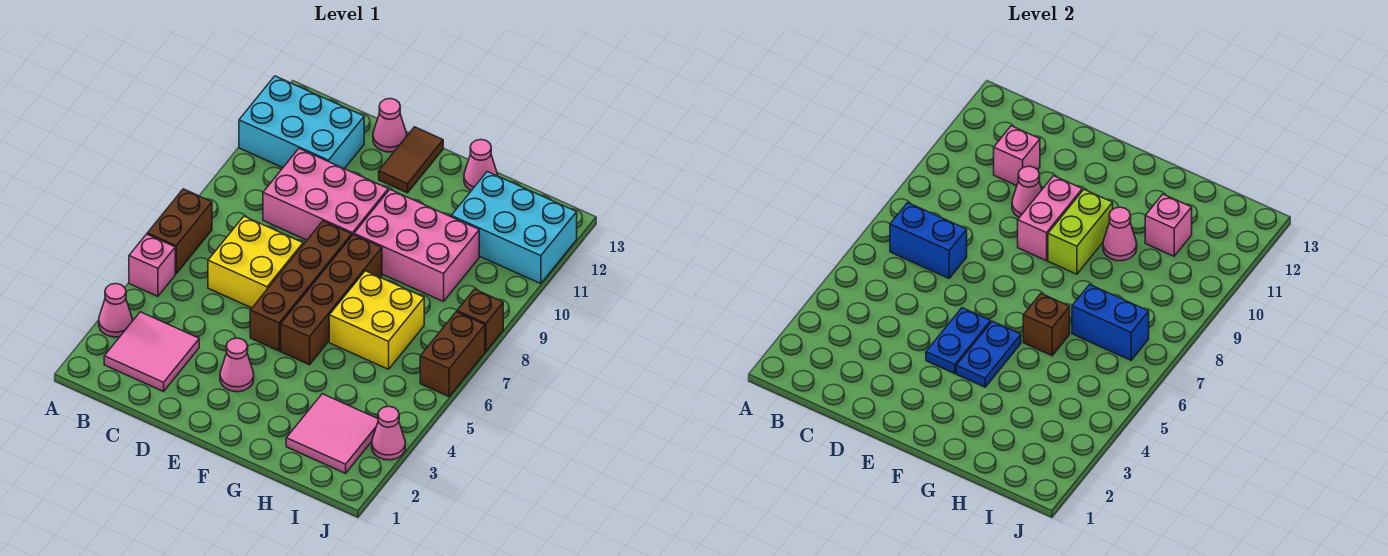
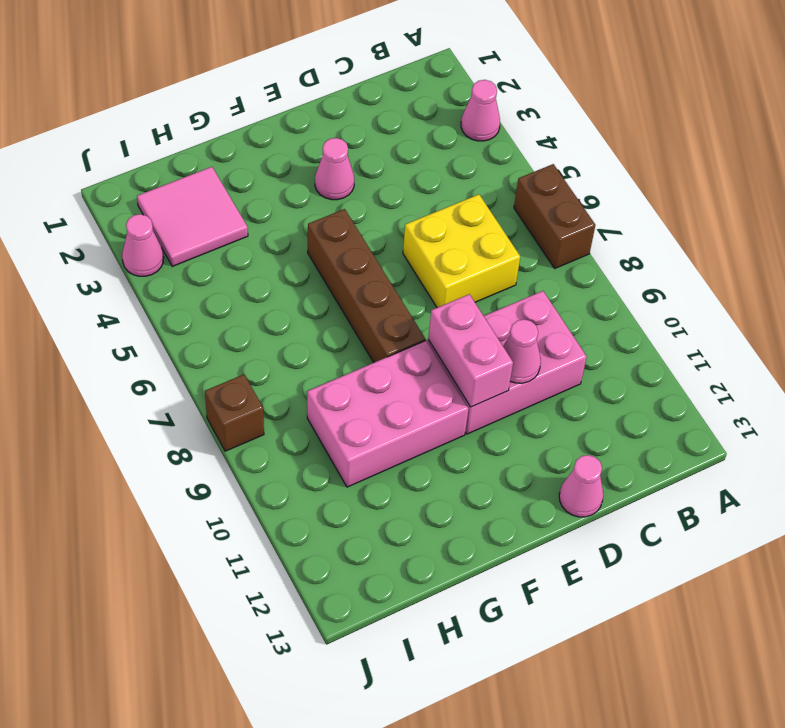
none -> pink 1x1 brick [129,234,175,296]
none -> cyan 2x3 brick [239,76,364,169]
none -> pink 2x2 tile [104,312,199,391]
none -> brown 1x4 brick [250,221,352,351]

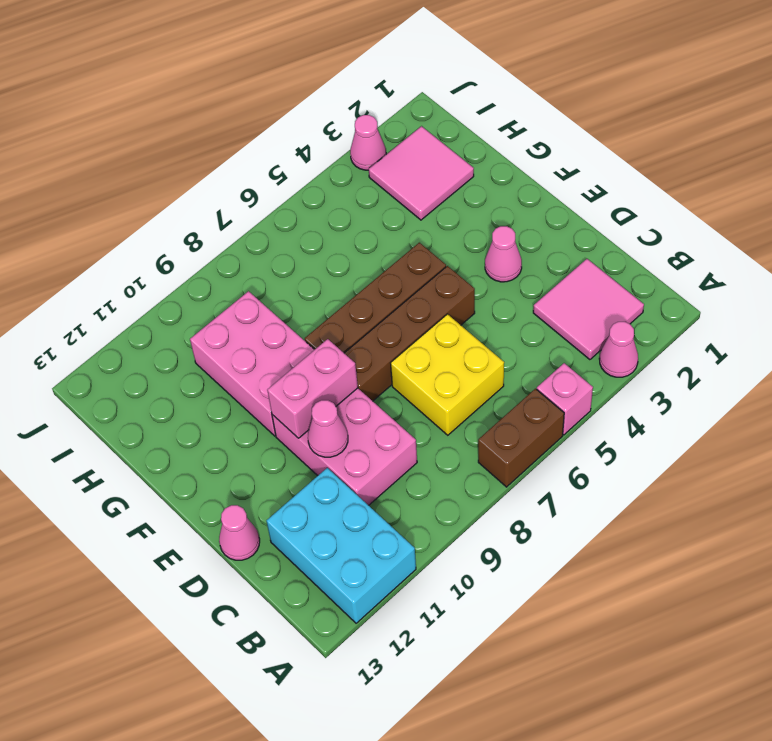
none -> brown 1x2 tile [379,127,443,193]
none -> yellow 2x2 brick [329,271,424,369]
none -> pink 1x1 cone [464,140,498,191]
none -> cyan 2x3 brick [451,172,577,284]

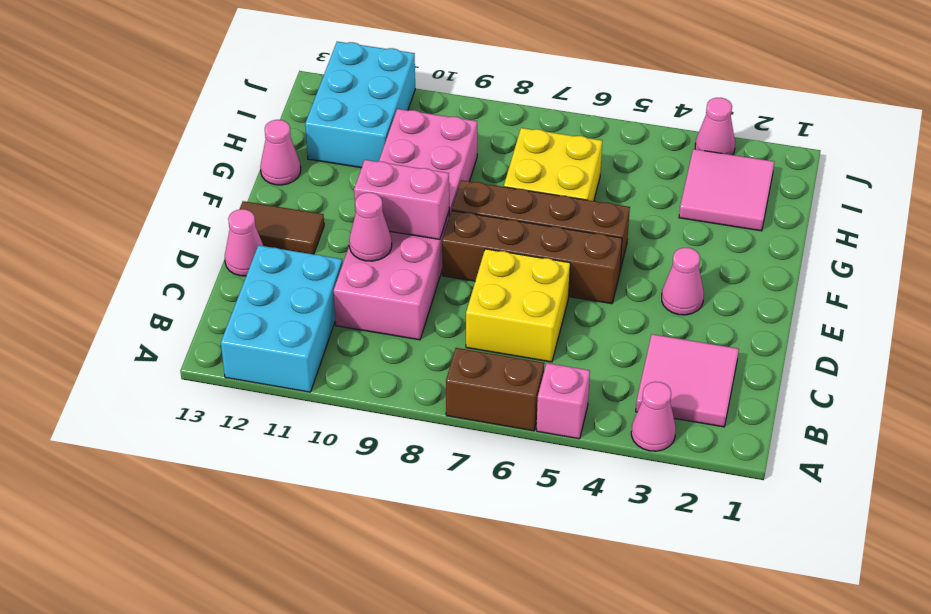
none -> brown 1x2 brick [420,312,485,396]
none -> brown 1x1 brick [457,289,503,351]
none -> blue 1x2 brick [890,203,967,278]
none -> pink 1x1 brick [994,126,1040,186]

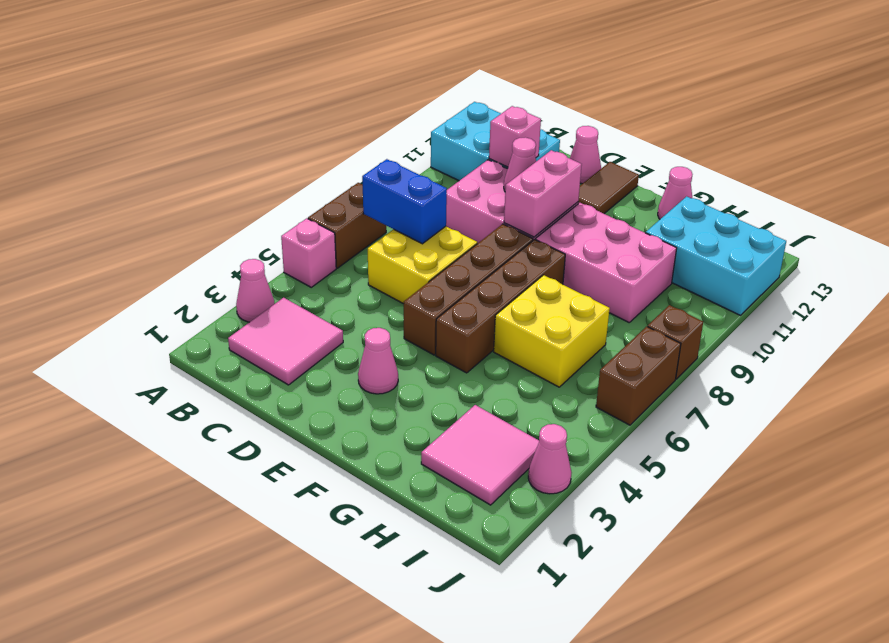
none -> blue 1x2 plate [926,308,991,374]
none -> blue 1x2 plate [956,321,1021,387]
none -> lime 1x2 brick [1048,190,1113,274]
none -> brown 1x1 brick [1023,294,1070,356]

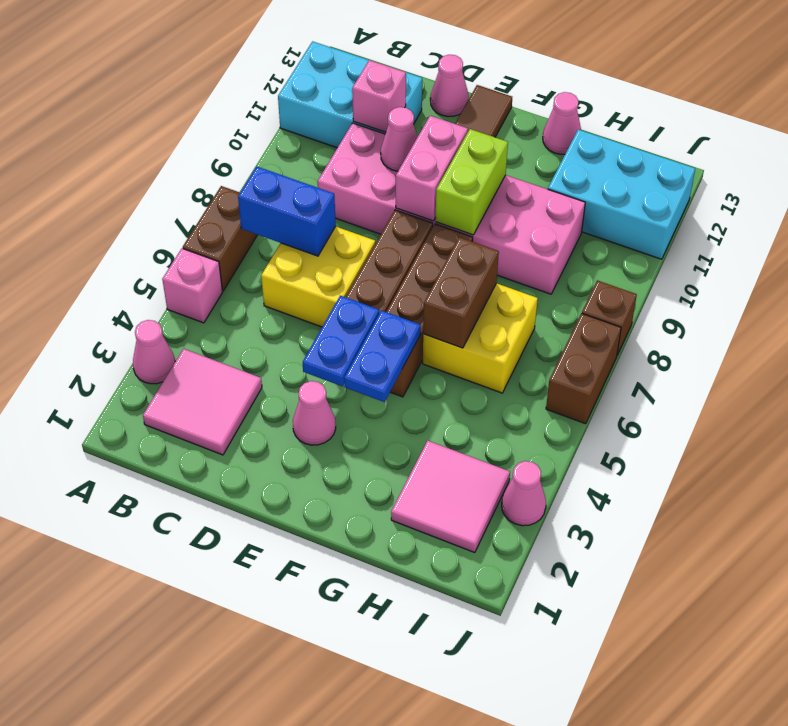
brown 1x2 brick [423,237,499,348] -> brown 1x1 brick [1023,294,1070,356]
none -> pink 1x1 cone [1103,207,1137,261]
none -> blue 1x2 brick [1072,285,1149,360]
none -> pink 1x1 brick [1145,194,1192,256]

